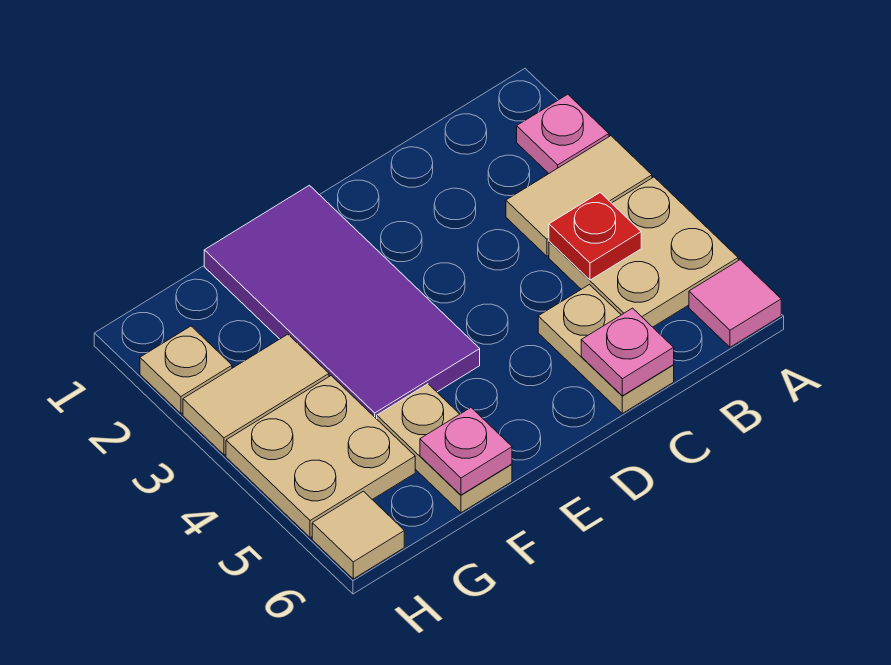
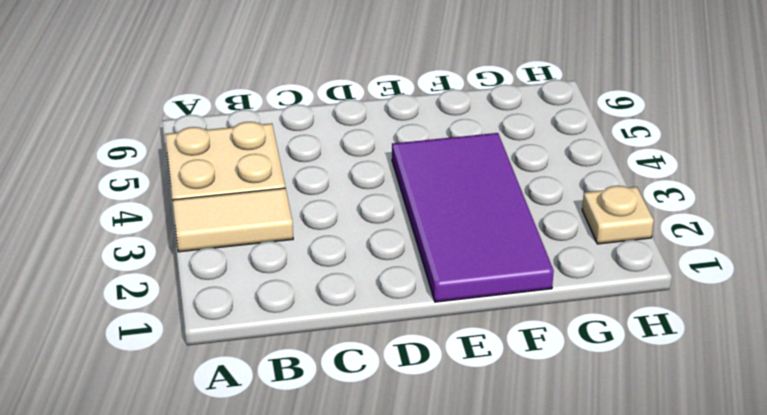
none -> pink 1x1 plate [517,94,609,173]
none -> pink 1x1 tile [689,260,781,347]
none -> tan 1x2 plate [538,285,674,413]

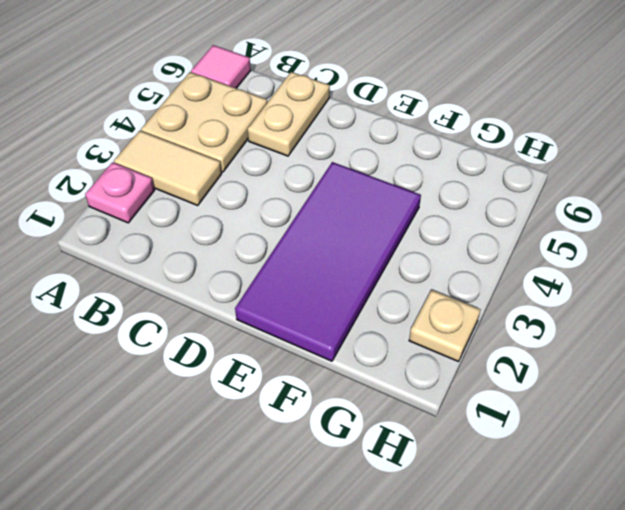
none -> tan 1x2 plate [377,384,512,513]
none -> tan 1x2 tile [183,334,329,455]
none -> tan 2x2 plate [226,376,415,538]

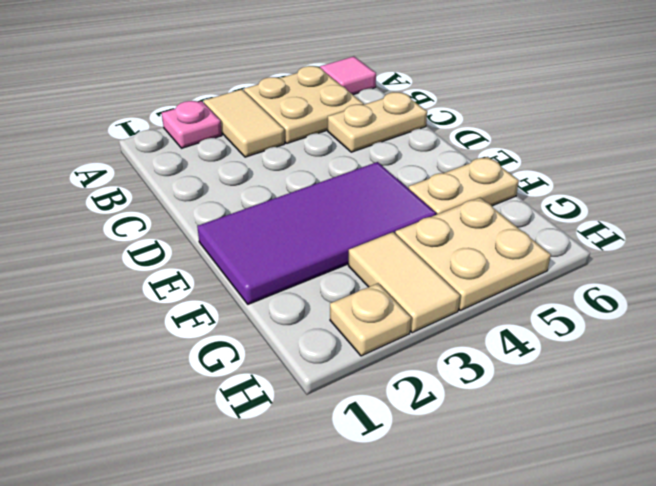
none -> tan 1x1 tile [312,491,404,579]
none -> red 1x1 plate [549,193,641,280]
none -> pink 1x1 plate [581,308,674,396]

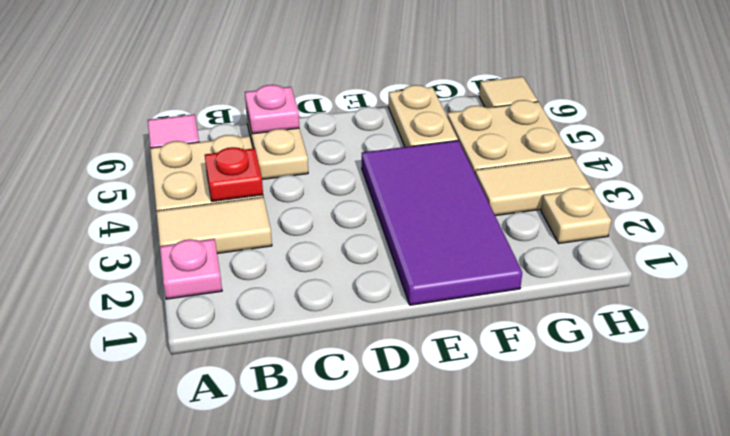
none -> pink 1x1 plate [420,408,512,495]

